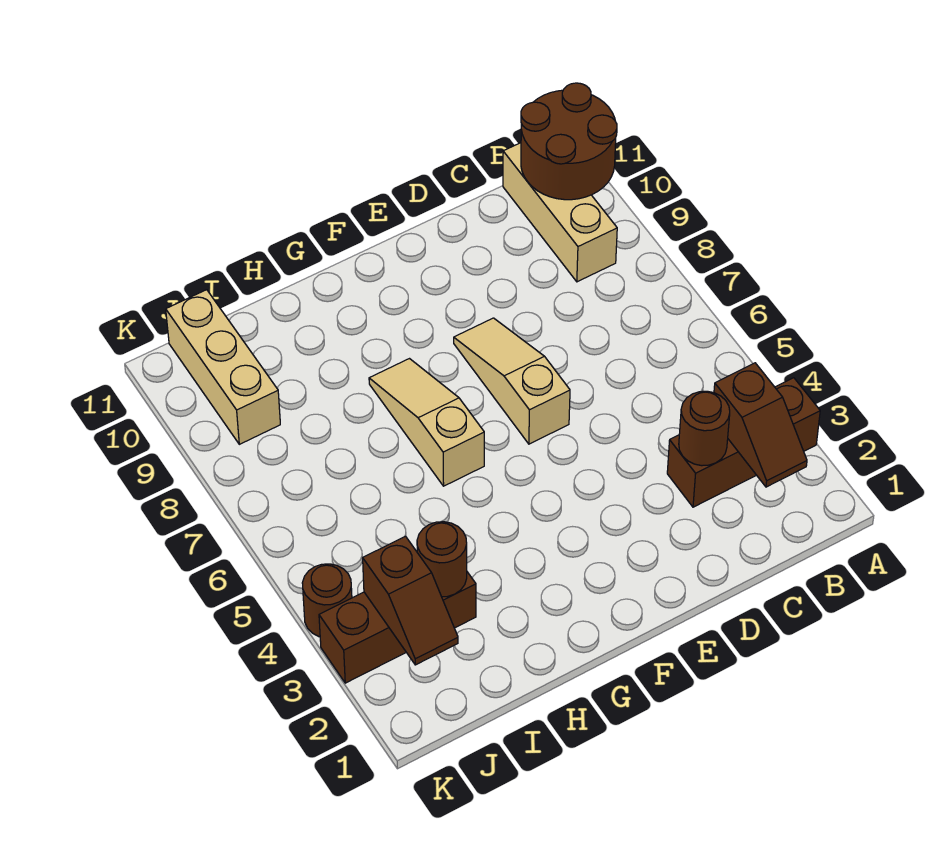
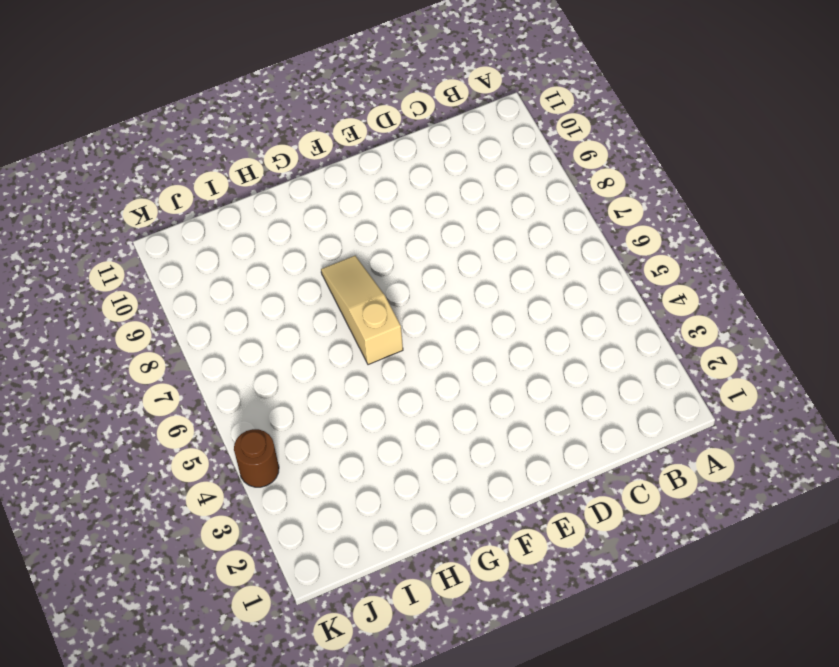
none -> brown 1x3 brick [667,378,820,507]
none -> tan 1x3 brick [503,143,617,282]
none -> tan 1x3 slope [454,318,570,444]

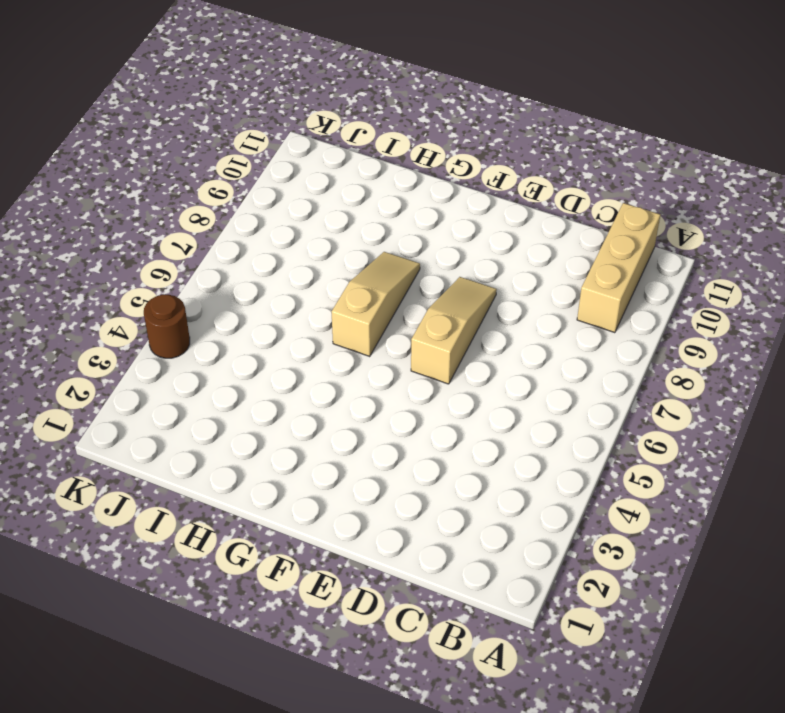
none -> brown 1x3 brick [667,378,820,507]
none -> brown 1x3 brick [319,572,476,683]
none -> tan 1x3 brick [166,290,280,444]

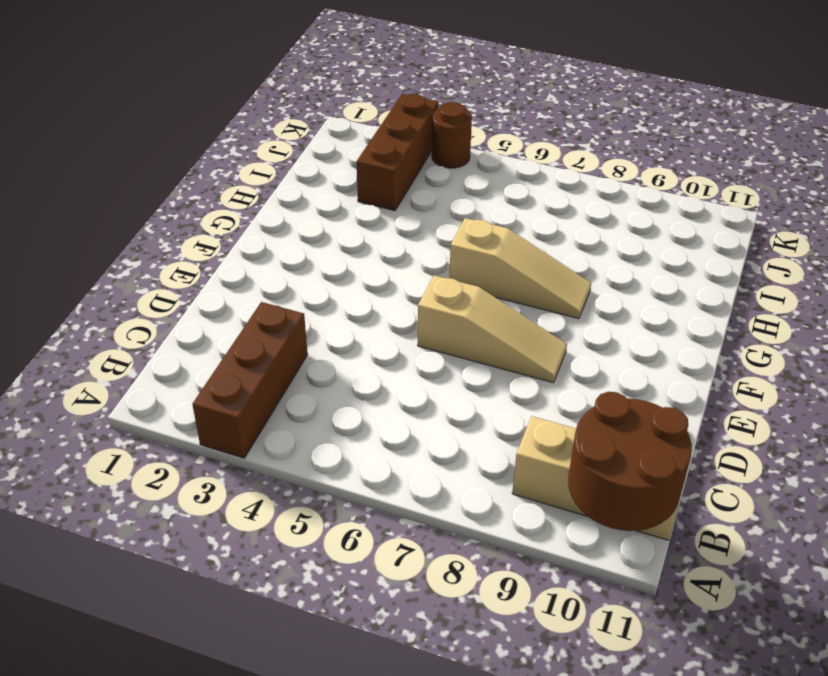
none -> tan 1x3 brick [166,290,280,444]
none -> brown 1x2 slope [714,363,807,487]
none -> brown 1x1 round brick [679,391,730,466]

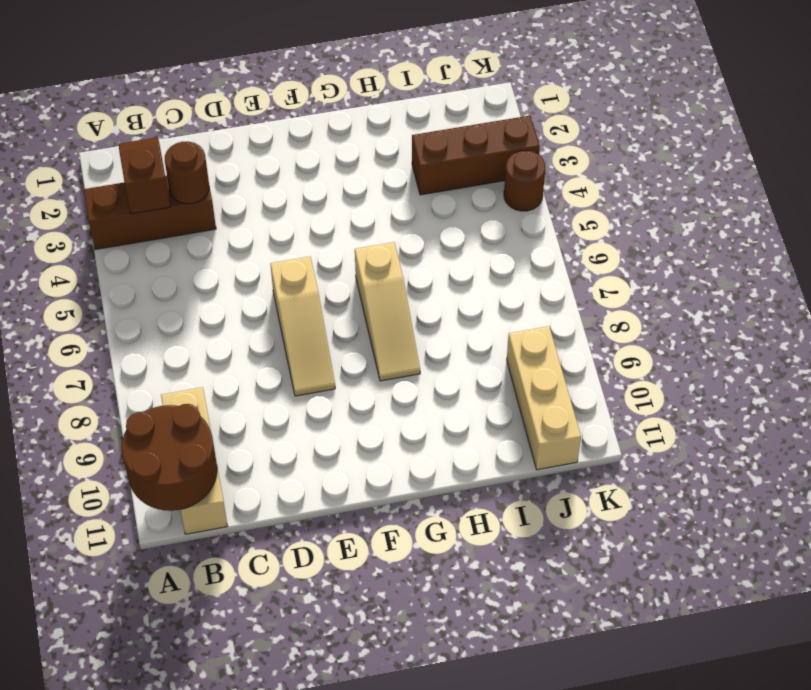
none -> brown 1x1 round brick [417,522,467,597]
none -> brown 1x2 slope [363,536,458,665]

